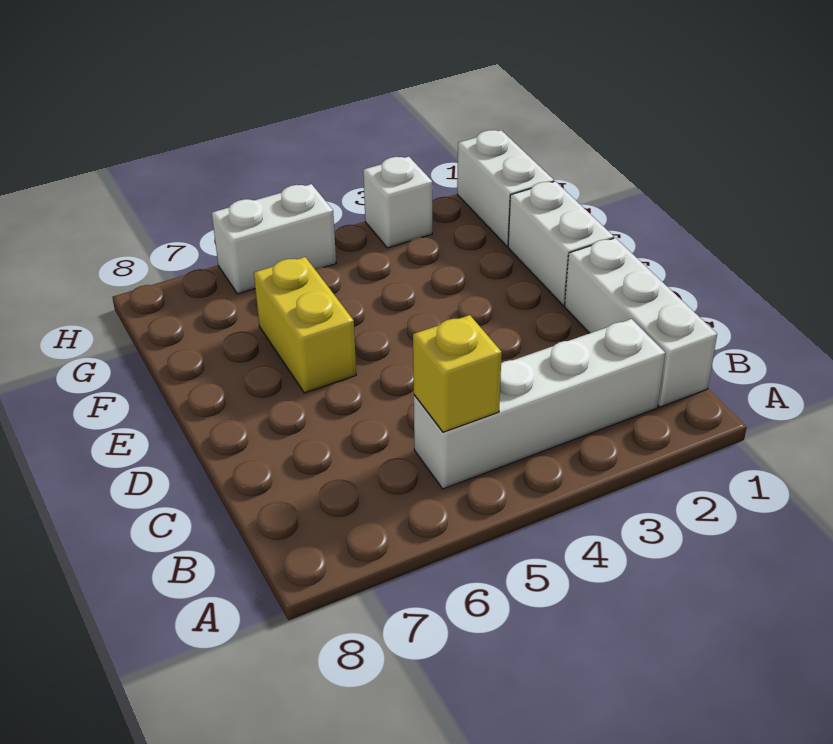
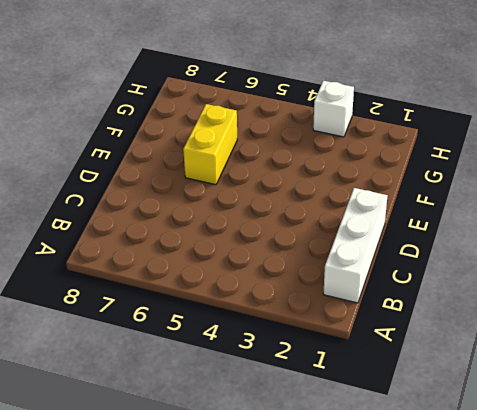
none -> white 1x4 brick [414,319,665,489]
none -> white 1x2 brick [508,181,614,305]

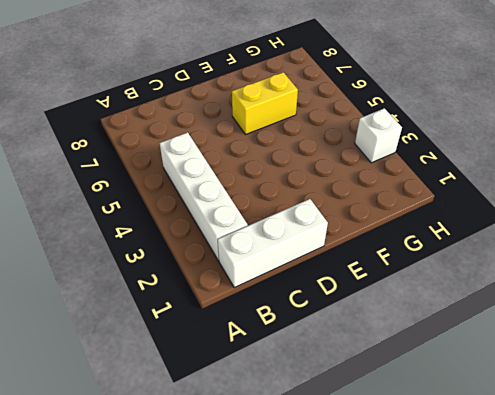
none -> white 1x2 brick [508,181,614,305]
none -> white 1x2 brick [457,130,554,246]

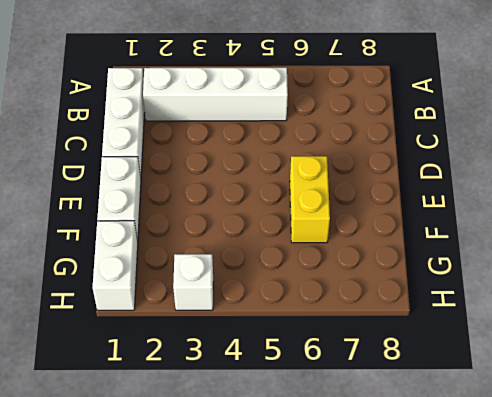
none -> white 1x2 brick [212,184,336,294]
none -> yellow 1x1 brick [413,315,502,432]

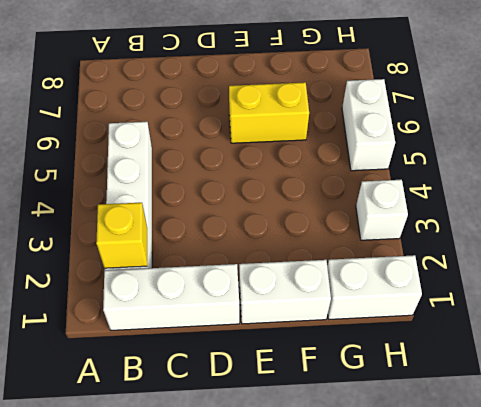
yellow 1x1 brick [96,203,147,268] -> yellow 1x1 brick moved to [413,315,502,432]

